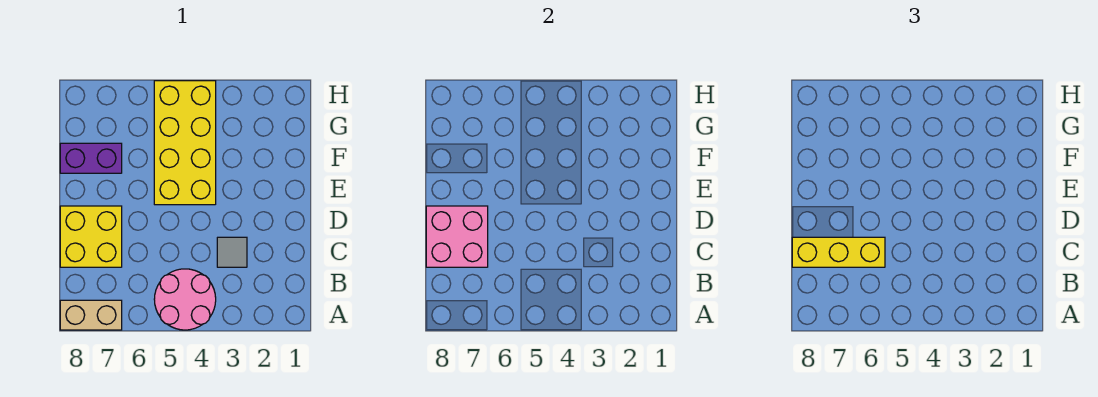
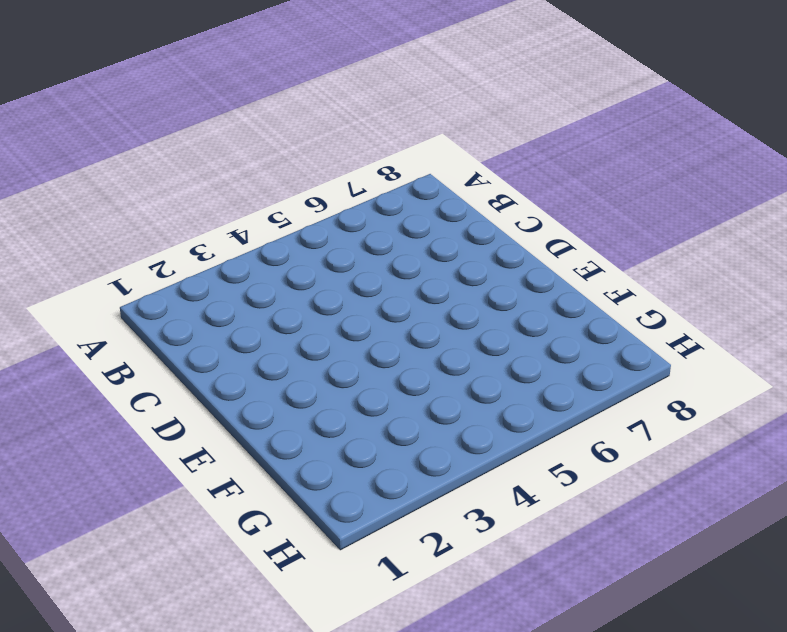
none -> pink 2x2 round brick [154,269,216,330]
none -> tan 1x2 brick [60,300,122,330]

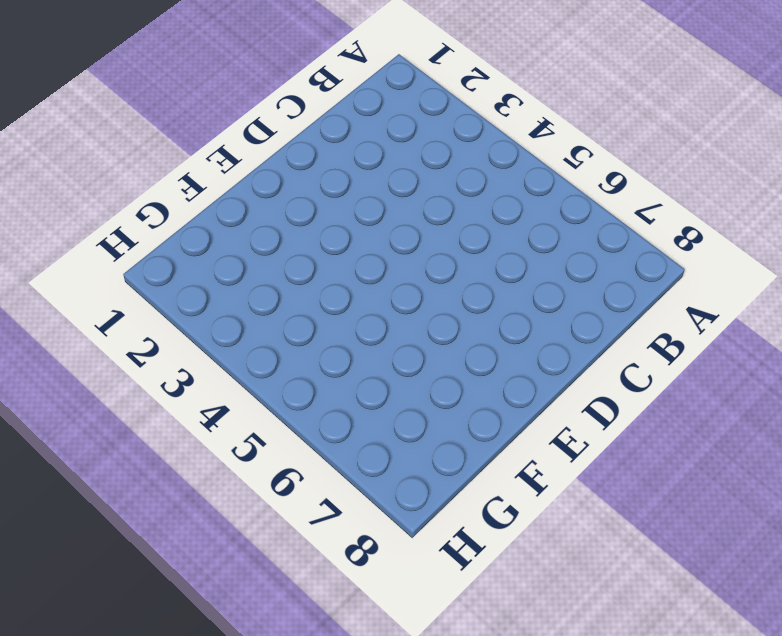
none -> pink 2x2 round brick [154,269,216,330]
none -> tan 1x2 brick [60,300,122,330]

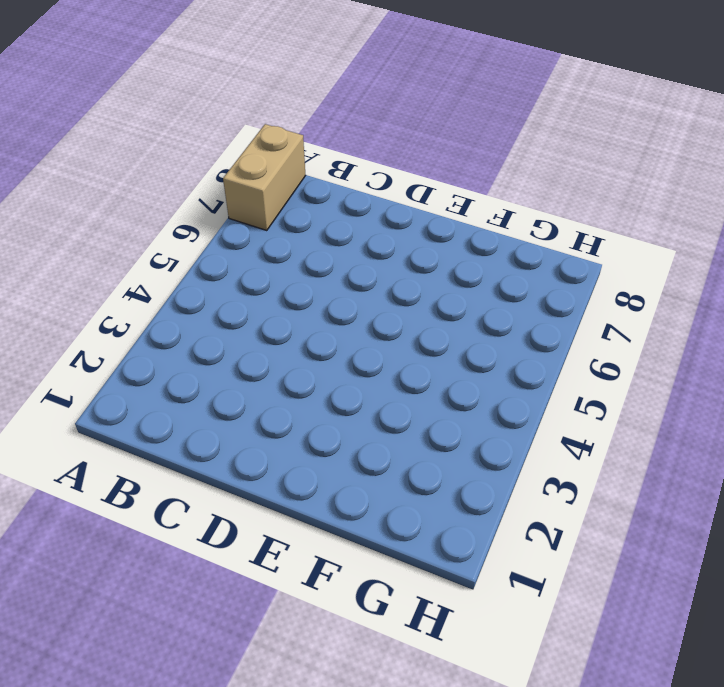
none -> pink 2x2 round brick [154,269,216,330]
none -> grey 1x1 tile [217,237,247,267]

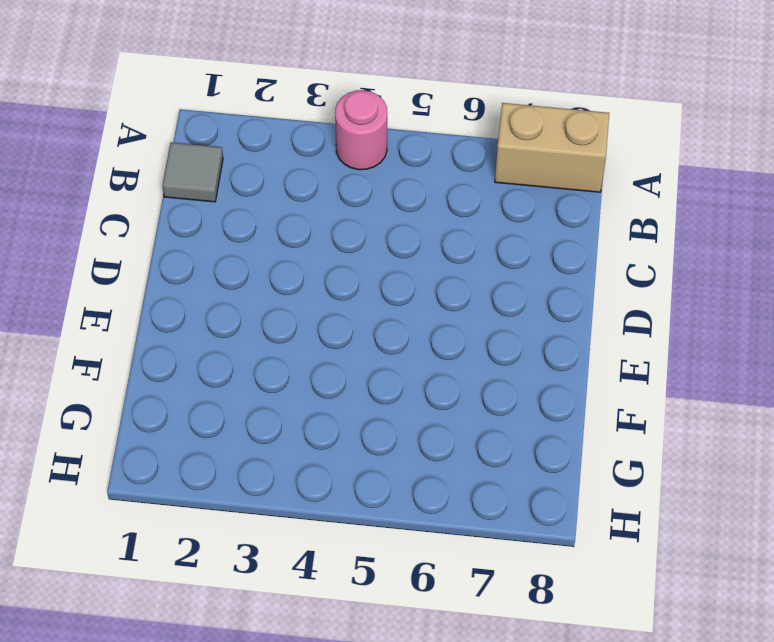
pink 1x1 round brick [335,90,387,170] -> pink 2x2 round brick [154,269,216,330]
grey 1x1 tile [162,143,223,202] -> grey 1x1 tile moved to [217,237,247,267]
none -> yellow 2x2 brick [60,206,122,267]
none -> yellow 2x4 brick [154,81,216,205]

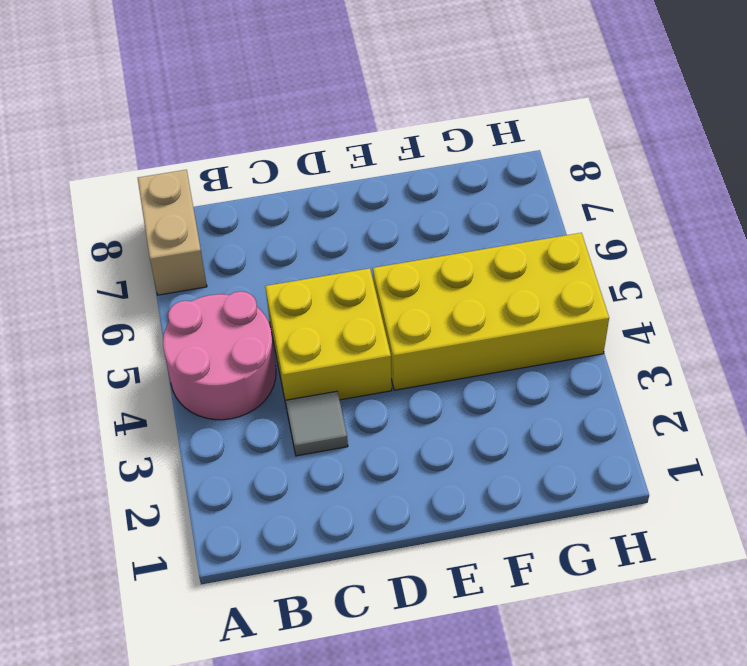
yellow 2x2 brick [265,268,392,408] -> yellow 2x2 brick moved to [60,206,122,267]
none -> purple 1x2 brick [60,143,122,173]
none -> pink 2x2 brick [426,206,488,267]

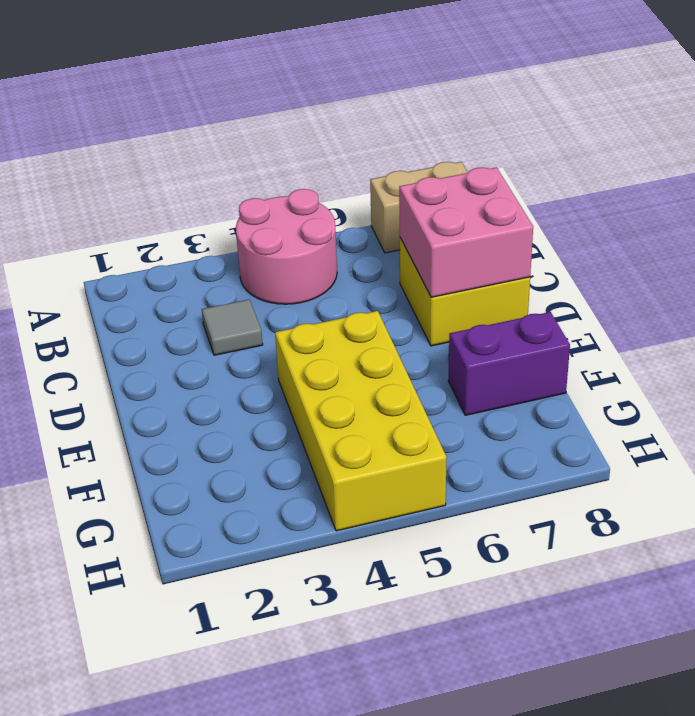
none -> yellow 1x3 brick [792,237,885,267]

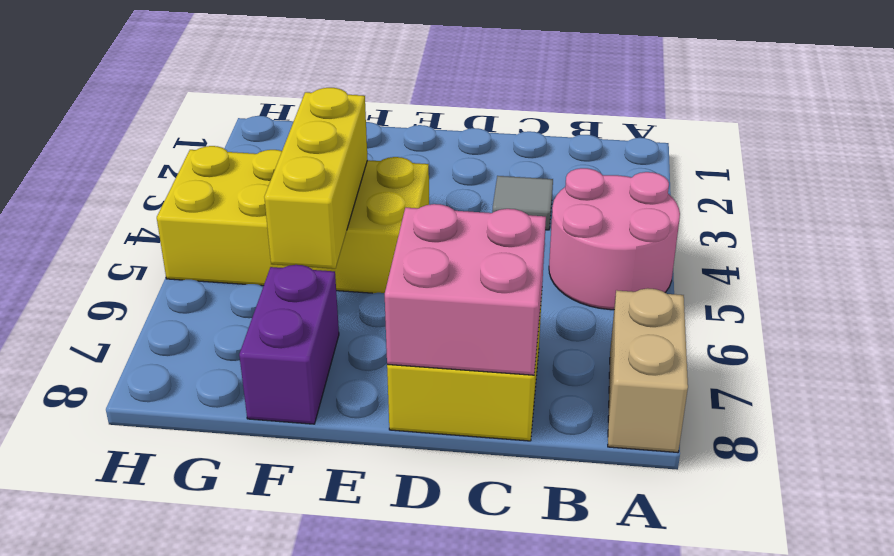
yellow 1x3 brick [264,88,368,269] -> yellow 1x3 brick moved to [792,237,885,267]

